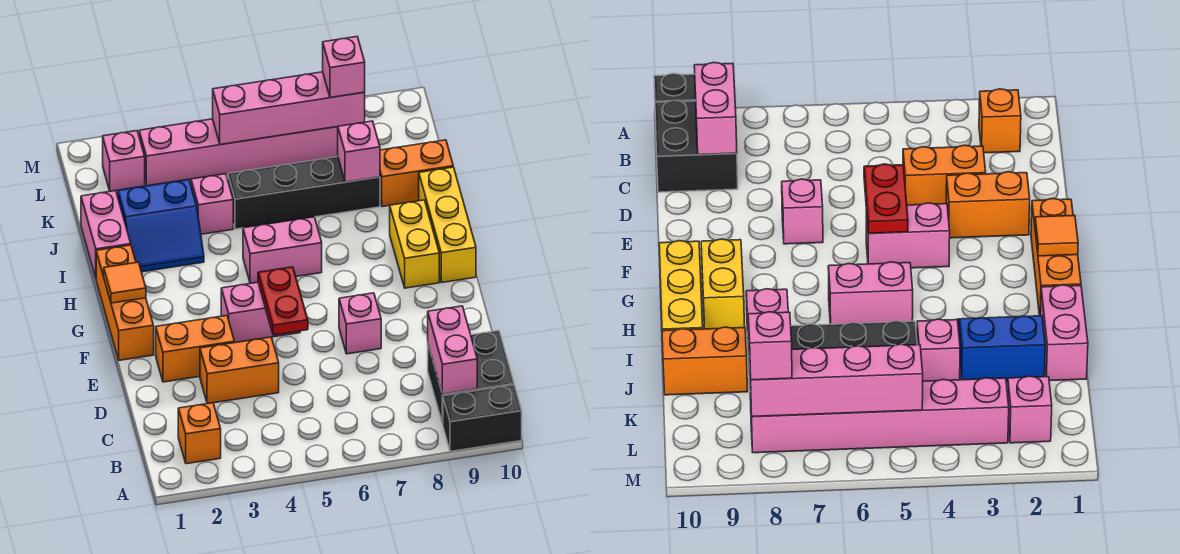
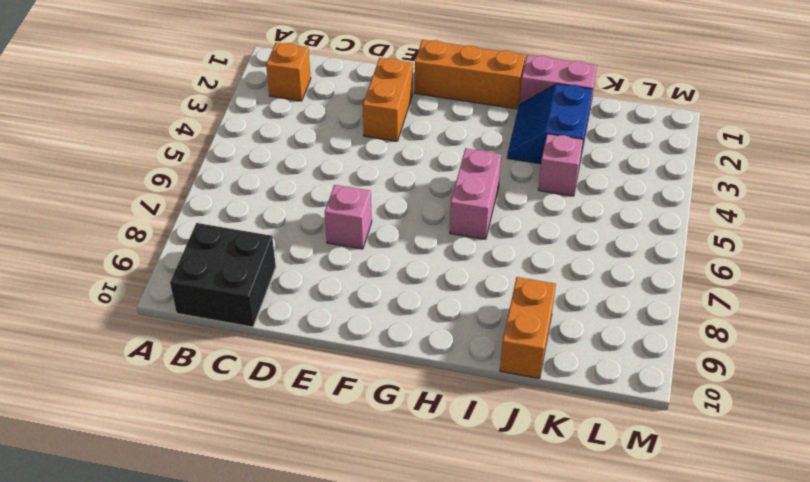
none -> black 1x2 brick [443,385,522,452]
none -> orange 1x2 brick [200,337,279,404]
none -> pink 1x2 brick [221,282,300,343]

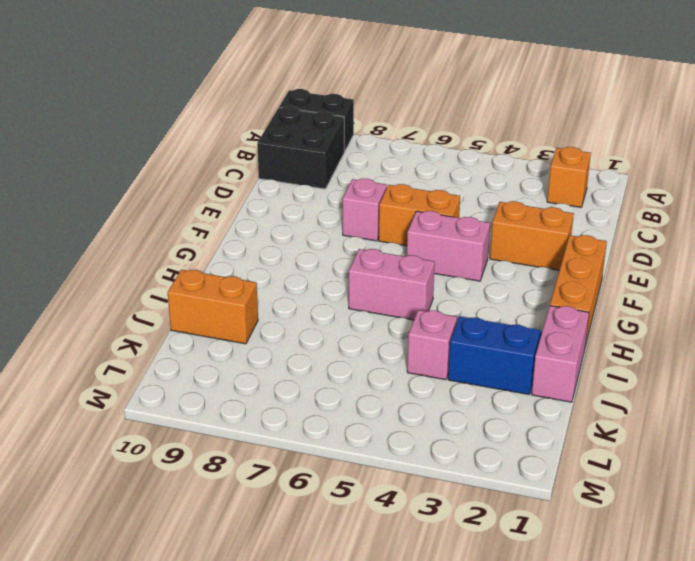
orange 1x2 brick [379,184,460,246] -> orange 1x2 brick moved to [200,337,279,404]
none -> yellow 1x2 brick [390,200,439,288]
none -> yellow 1x3 brick [419,167,476,283]
none -> black 1x4 brick [228,157,380,229]

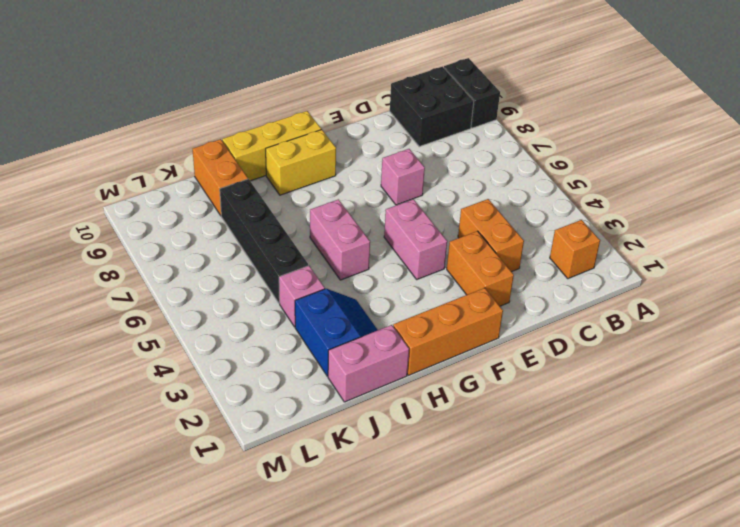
none -> pink 1x1 brick [103,131,145,191]
none -> pink 1x6 brick [139,119,338,186]
none -> pink 1x2 brick [428,306,477,394]

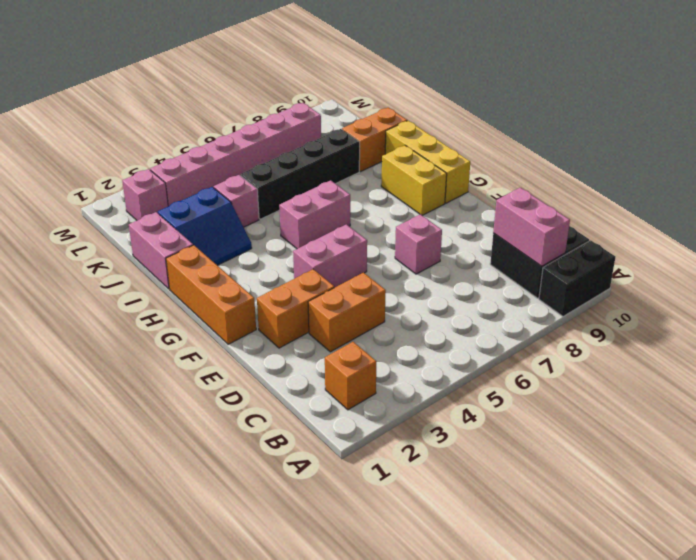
none -> red 1x2 plate [258,267,308,335]
none -> orange 1x1 tile [104,262,146,303]
none -> pink 1x1 brick [338,121,380,182]

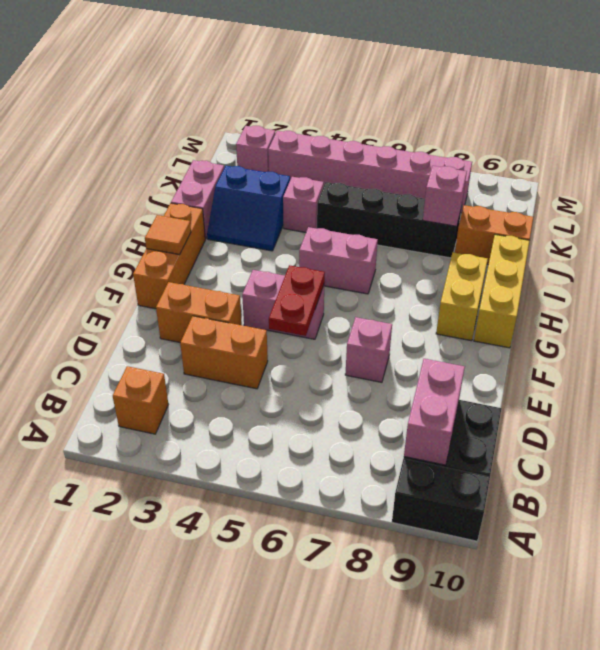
none -> pink 1x4 brick [213,72,365,145]
none -> pink 1x1 brick [323,37,365,98]

